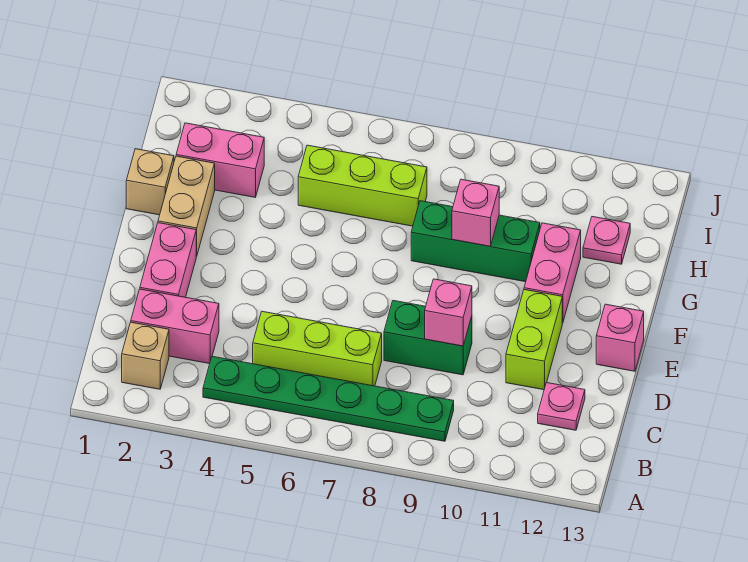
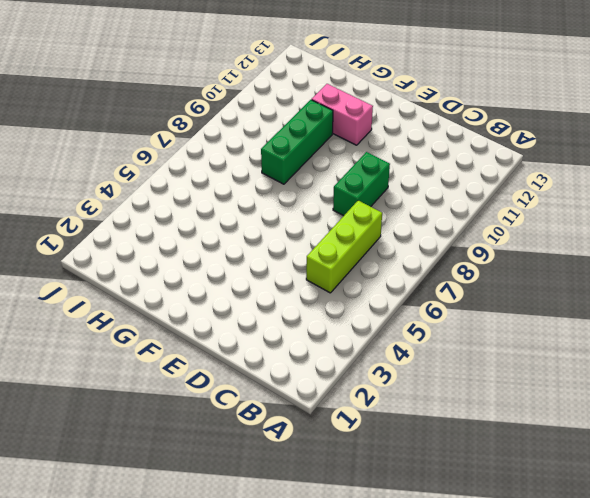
none -> tan 1x1 brick [122,322,169,389]
none -> green 1x6 plate [203,356,454,441]
none -> pink 1x2 brick [131,289,219,364]

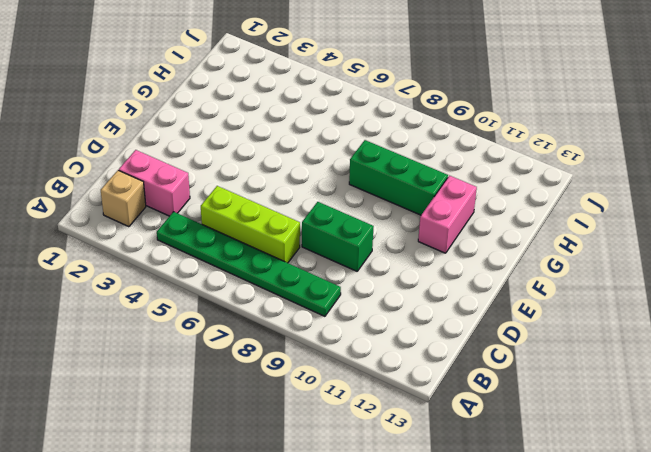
none -> pink 1x1 plate [538,383,585,430]
none -> pink 1x2 brick [140,223,196,297]
none -> lime 1x2 brick [506,290,562,390]

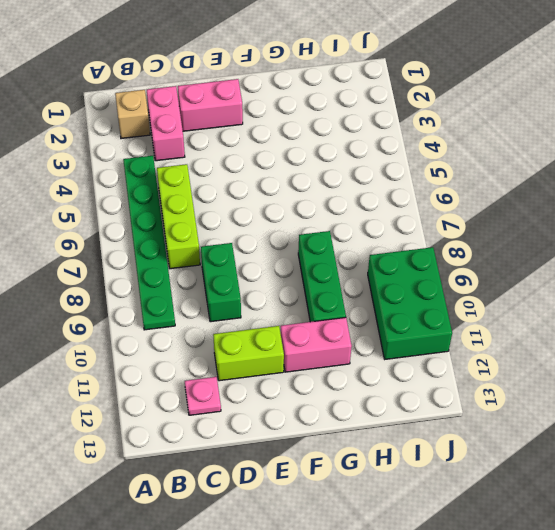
green 2x3 brick [368,247,452,359] -> none
none -> pink 1x1 brick [596,304,644,371]
none -> tan 1x2 brick [158,156,215,256]
none -> tan 1x1 brick [126,149,174,215]

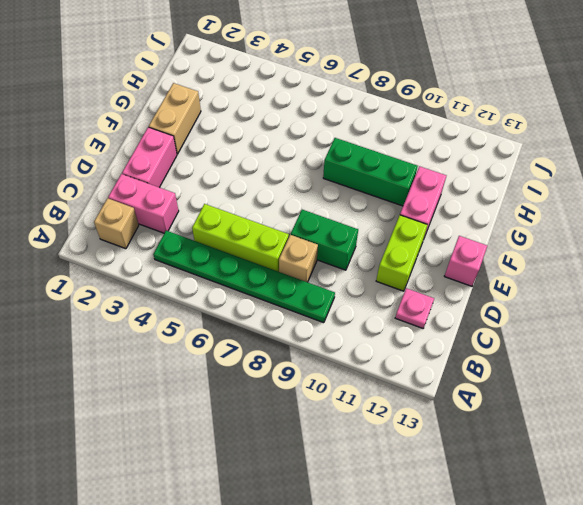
tan 1x1 brick [279,235,318,282] -> tan 1x1 brick moved to [126,149,174,215]
none -> pink 1x2 brick [176,123,264,197]
none -> lime 1x3 brick [298,145,427,226]
none -> pink 1x1 plate [583,217,630,264]

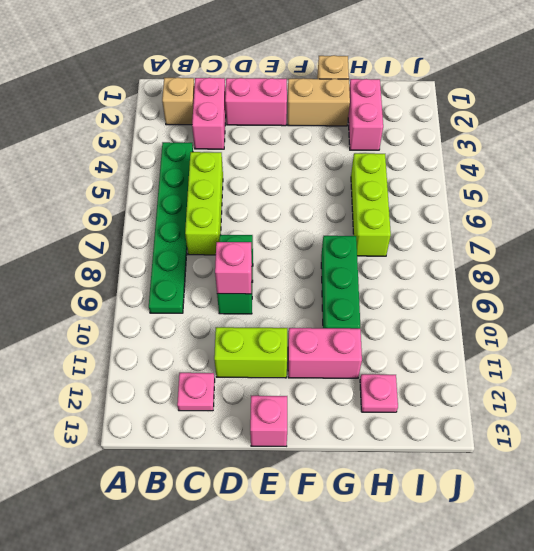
none -> pink 1x1 brick [452,179,499,246]

